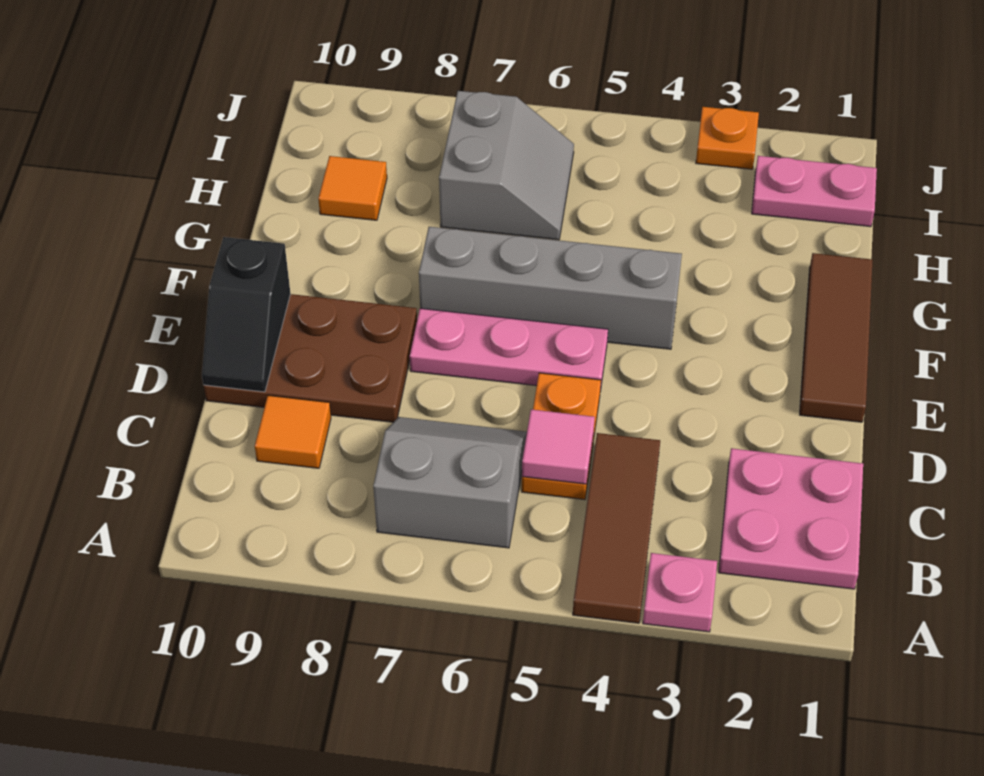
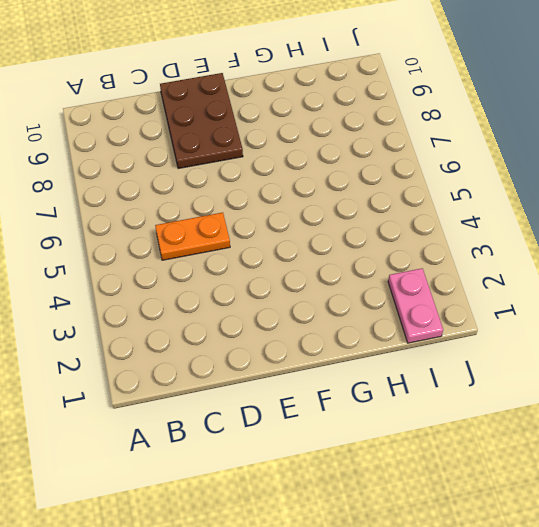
none -> pink 1x1 plate [643,553,717,632]
none -> brown 1x3 tile [573,433,660,623]
none -> pink 2x2 plate [719,448,863,589]

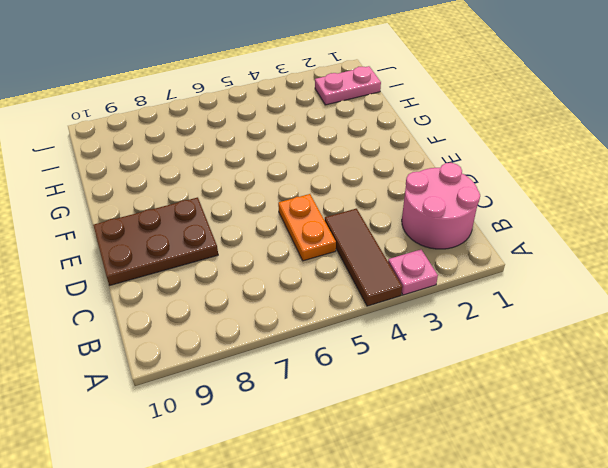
pink 2x2 round brick [402,163,480,249] -> pink 2x2 plate [719,448,863,589]
none -> grey 2x2 slope [373,417,527,548]
none -> orange 1x1 tile [255,395,331,468]
none -> brown 1x3 tile [800,253,873,422]

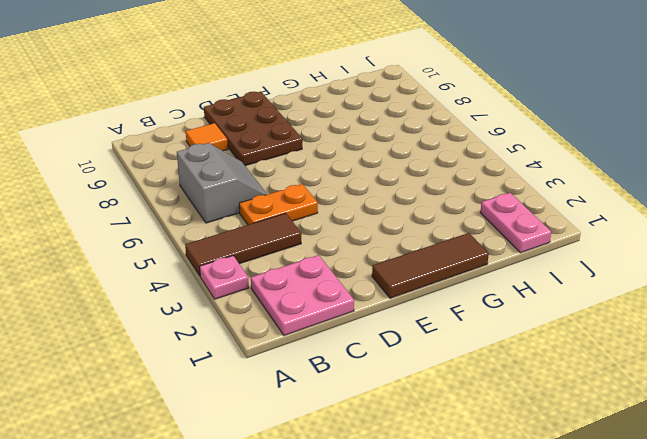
none -> pink 1x3 plate [410,308,608,390]
none -> grey 1x4 brick [419,227,682,349]
none -> grey 2x2 slope [439,91,574,240]

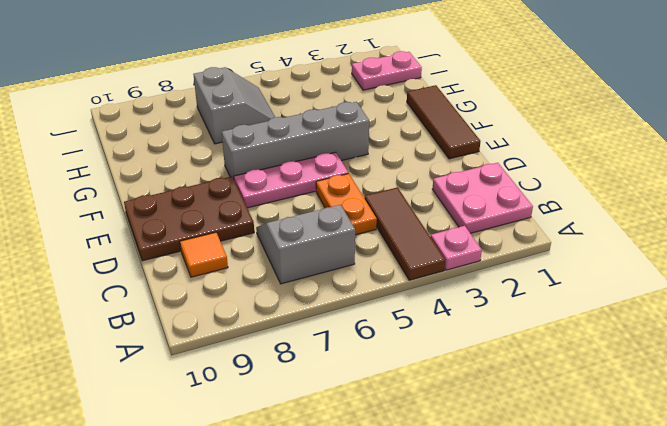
none -> orange 1x1 tile [318,156,387,220]
none -> orange 1x1 plate [696,107,759,169]
none -> pink 1x1 tile [522,409,595,484]

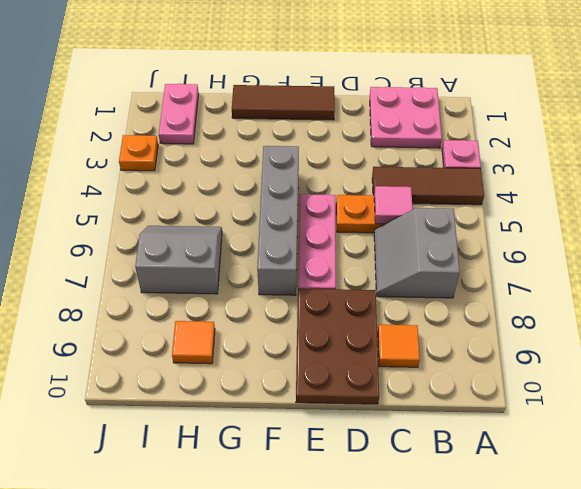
none -> black 1x2 slope [202,237,290,392]

